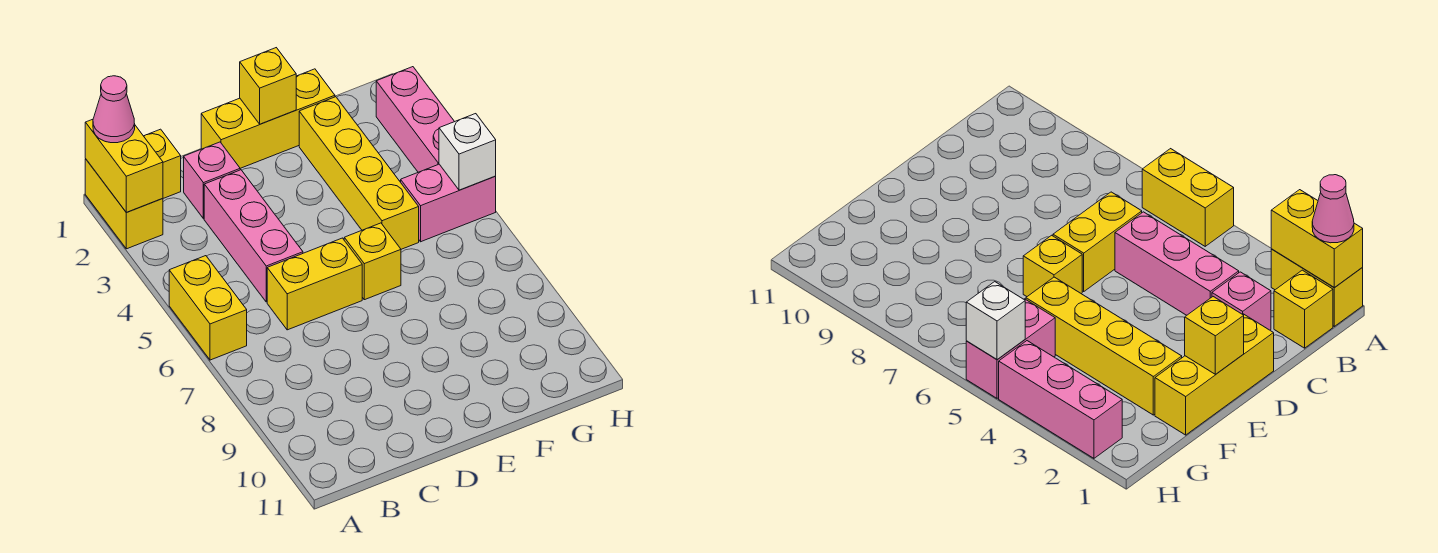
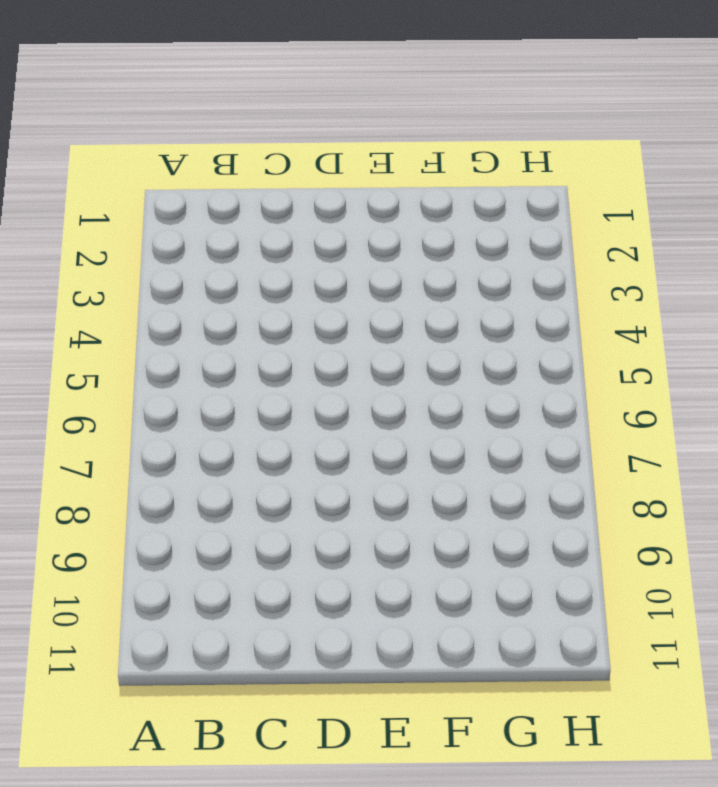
none -> yellow 1x2 brick [85,159,163,249]
none -> yellow 1x2 brick [169,256,247,360]
none -> yellow 1x1 brick [144,129,181,198]

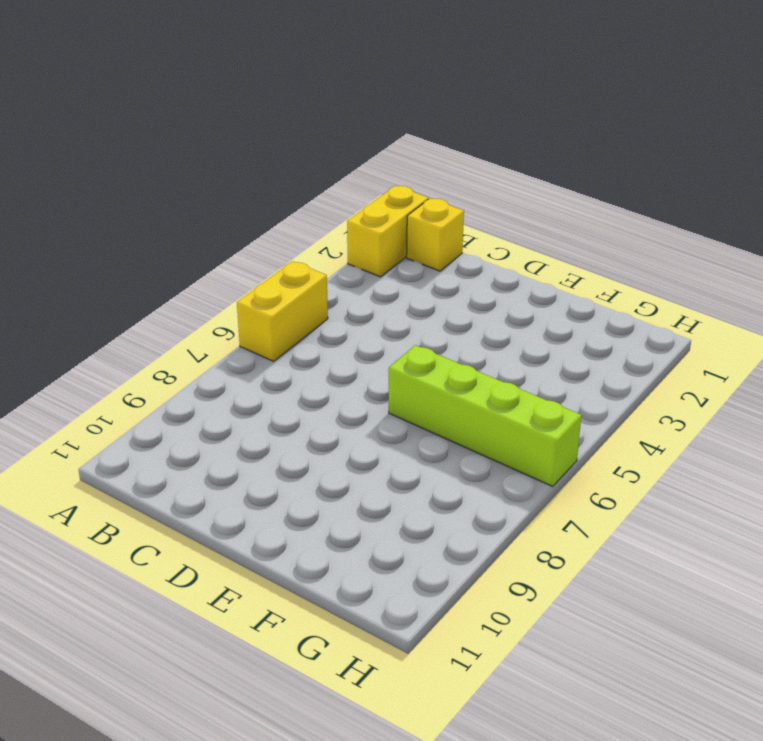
lime 1x4 brick [389,345,581,486] -> yellow 1x1 brick [344,223,401,300]
none -> pink 1x1 brick [184,142,240,219]
none -> pink 1x3 brick [204,170,303,302]
none -> yellow 1x2 brick [267,238,362,330]

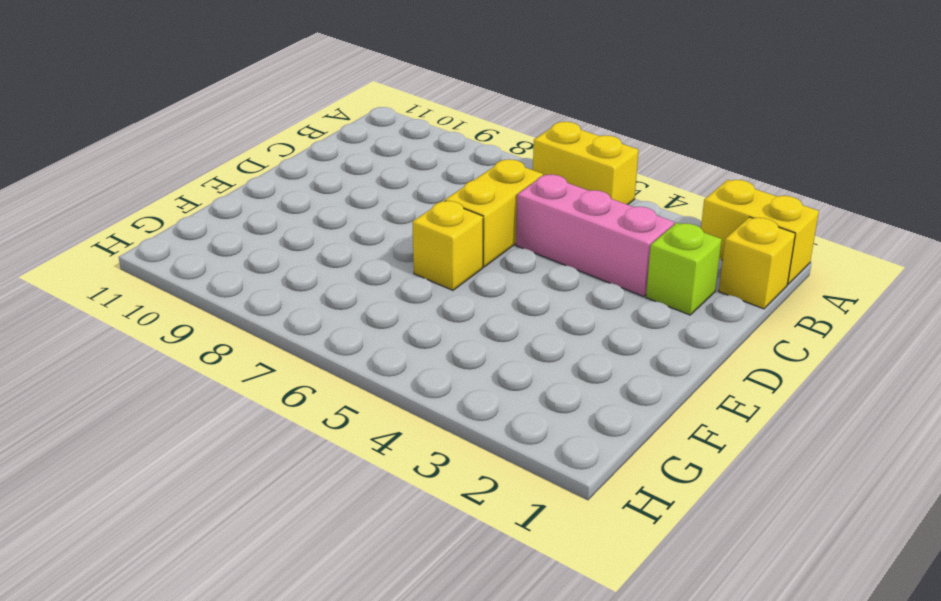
lime 1x1 brick [646,223,722,315] -> pink 1x1 brick [184,142,240,219]
none -> yellow 1x3 brick [201,69,335,168]
none -> yellow 1x4 brick [299,97,419,249]
none -> pink 1x2 brick [401,164,496,242]

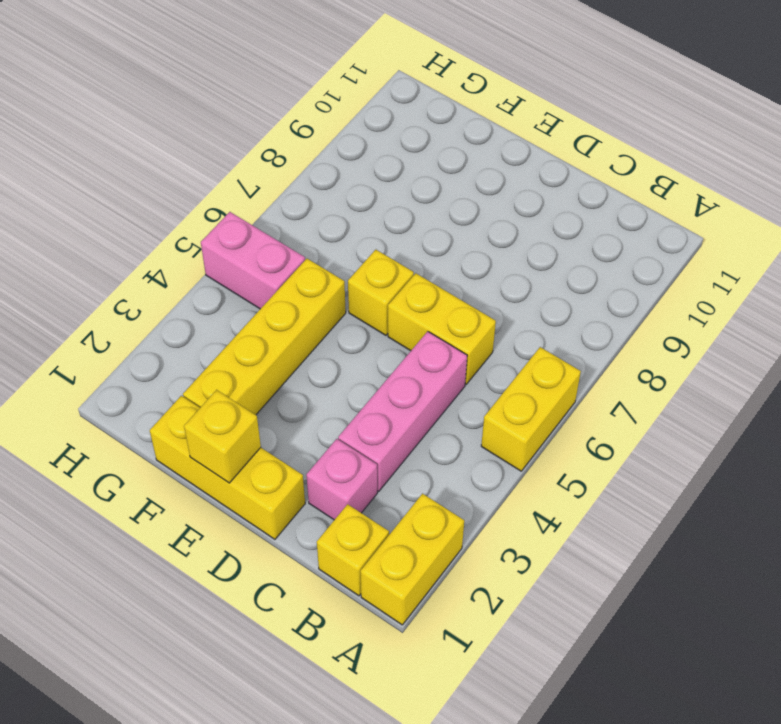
none -> pink 1x3 brick [376,67,455,172]
none -> yellow 1x2 brick [85,119,163,212]
none -> white 1x1 brick [439,114,496,190]

